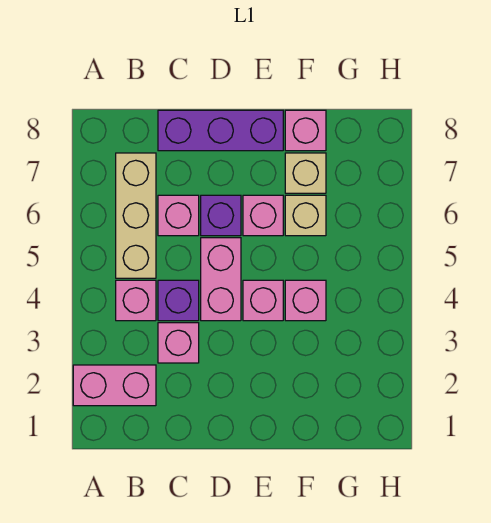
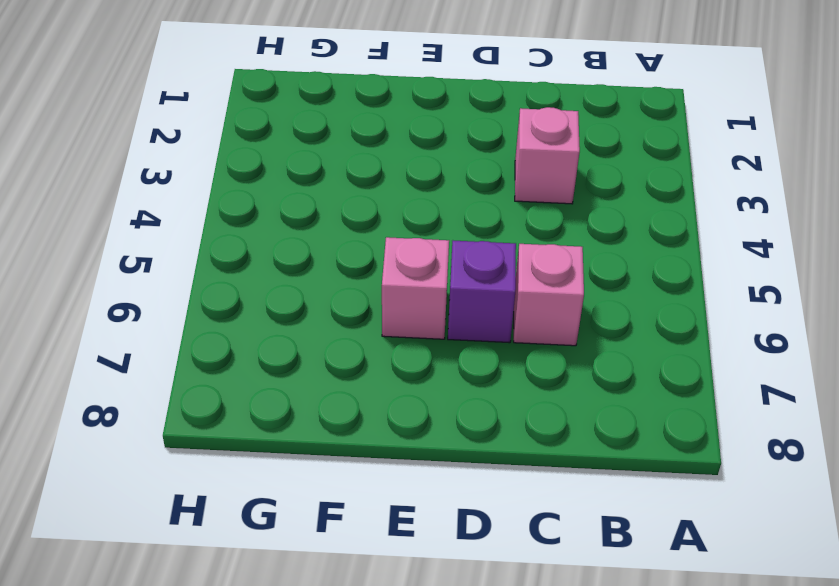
none -> pink 1x2 brick [73,365,156,406]
none -> pink 1x1 brick [116,280,156,321]
none -> tan 1x3 brick [116,153,156,278]

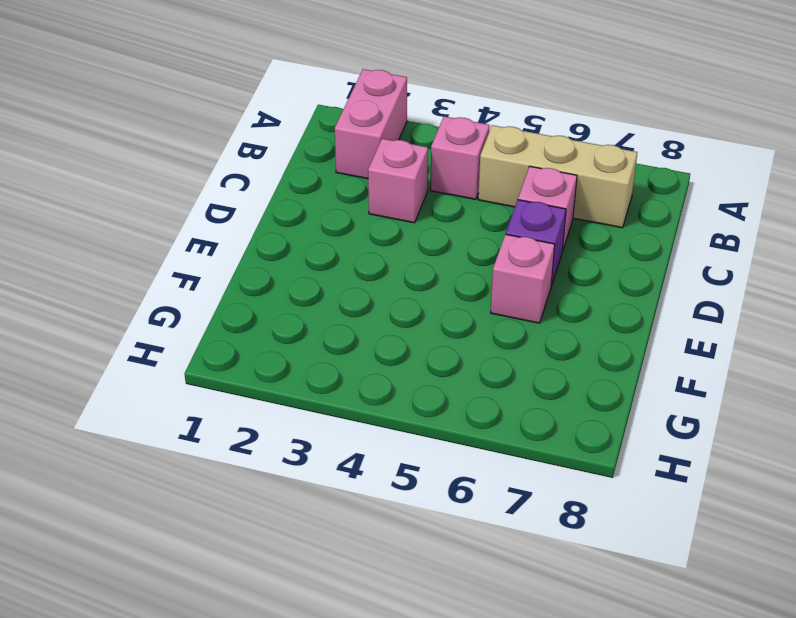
none -> purple 1x1 brick [158,280,199,321]
none -> purple 1x3 brick [158,110,283,151]
none -> pink 1x2 brick [201,238,241,321]

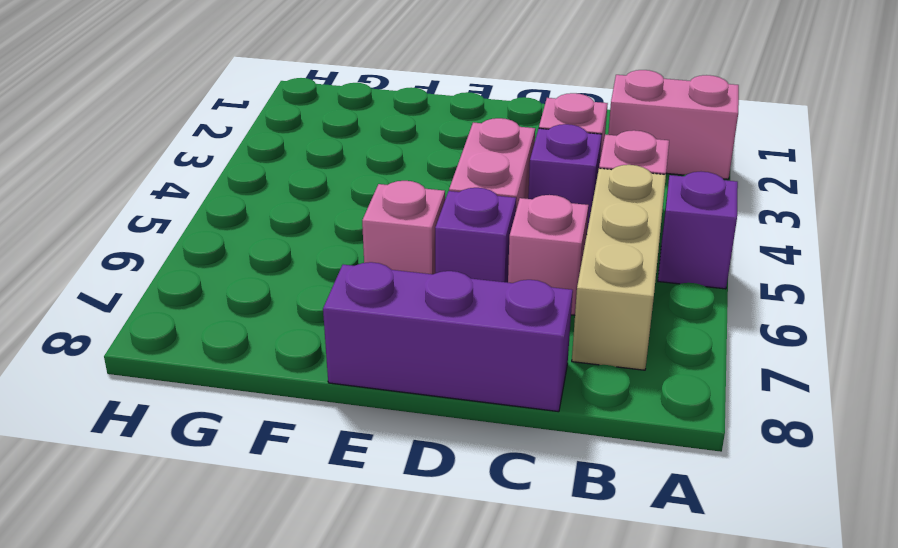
purple 1x1 brick [658,172,738,289] -> none
none -> pink 1x1 brick [243,280,283,321]
none -> pink 1x1 brick [285,280,326,321]
none -> tan 1x1 brick [285,195,326,236]

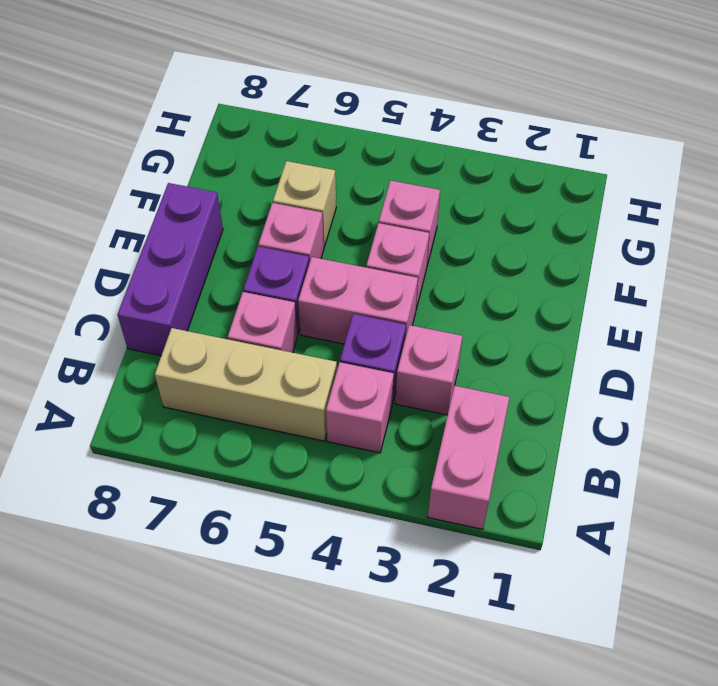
none -> tan 1x1 brick [285,153,326,193]
none -> pink 1x1 brick [285,110,326,151]

